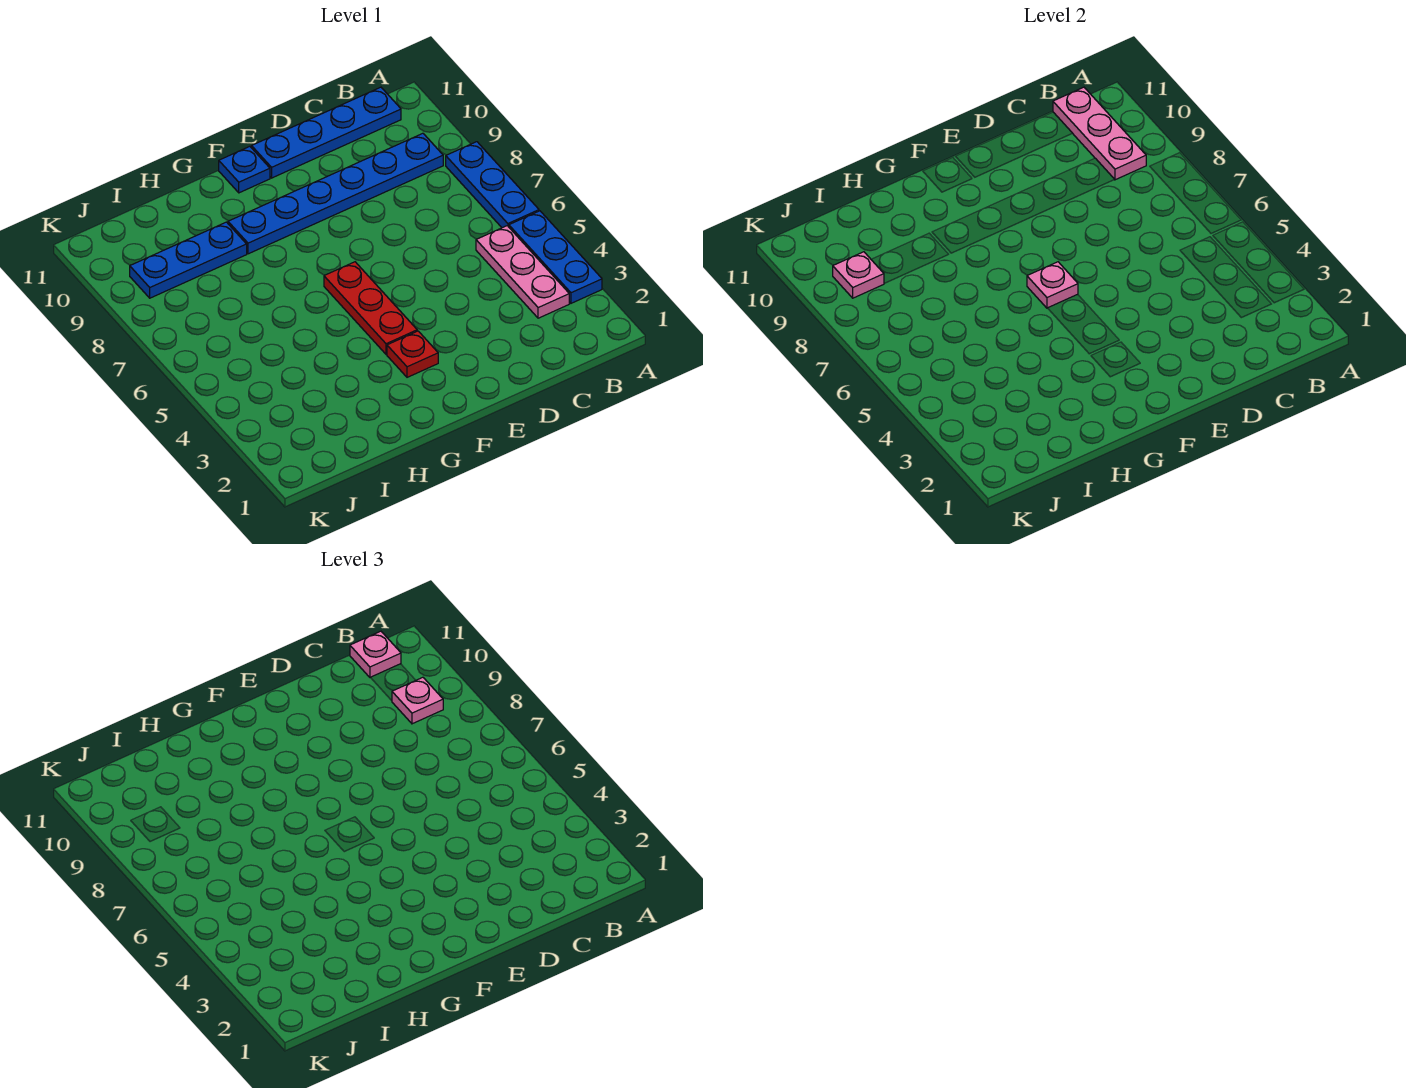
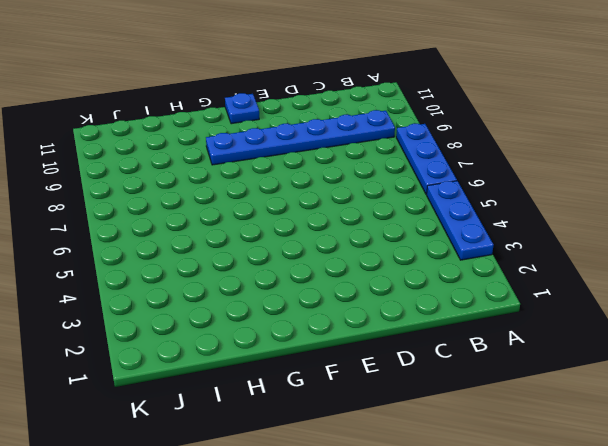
none -> pink 1x3 plate [476,226,569,318]
none -> blue 1x4 plate [252,87,401,178]
none -> red 1x1 plate [387,331,438,377]

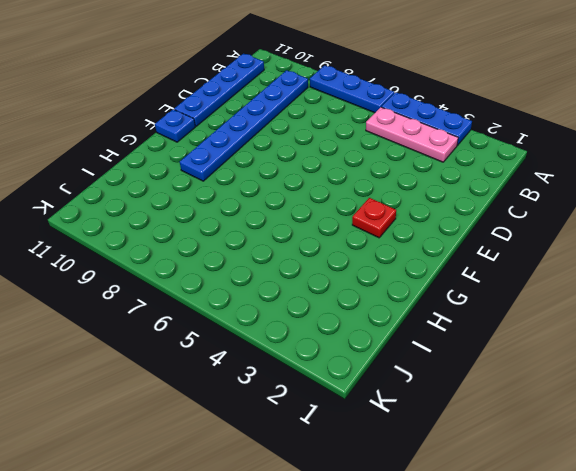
none -> red 1x3 plate [324,262,417,354]
none -> blue 1x3 plate [130,222,247,298]
none -> pink 1x3 plate [1053,87,1146,180]

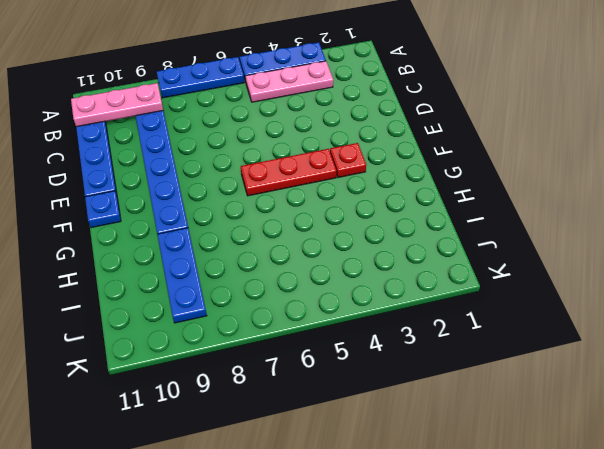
none -> pink 1x1 plate [1027,262,1078,308]
none -> pink 1x1 plate [833,252,884,298]
none -> pink 1x1 plate [392,677,443,724]

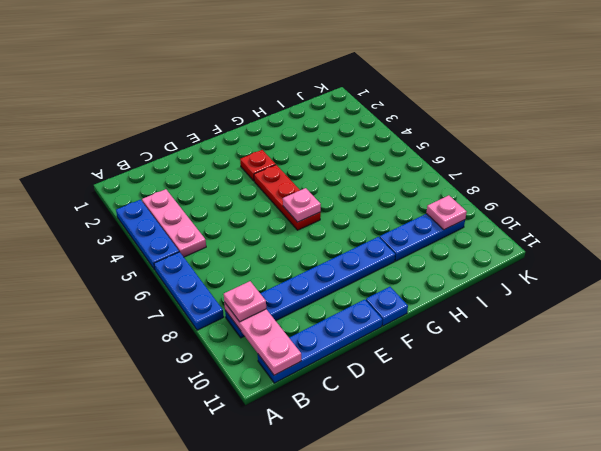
none -> pink 1x1 plate [350,631,401,678]

